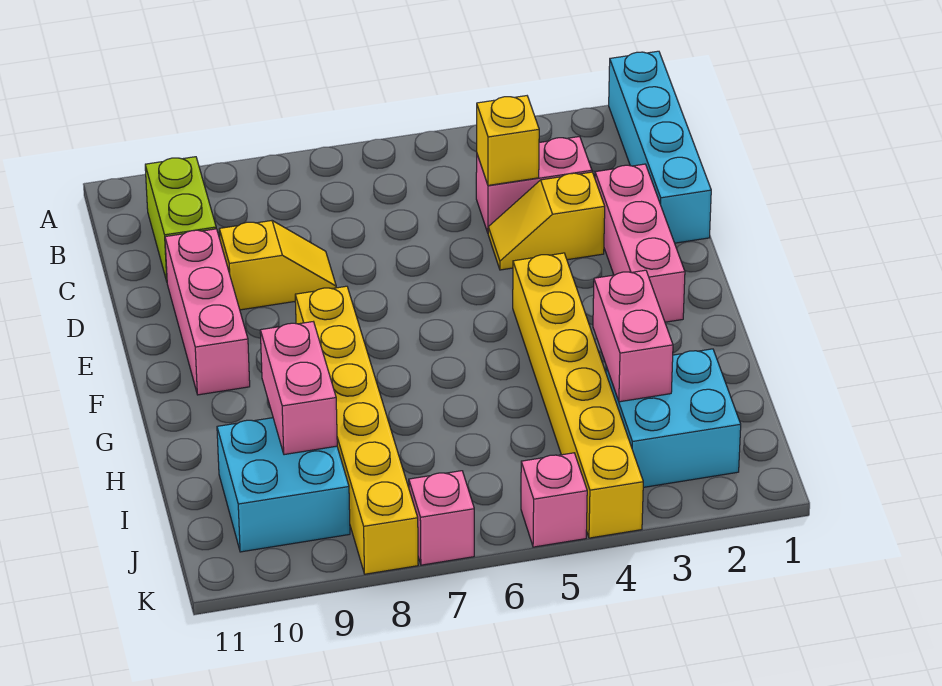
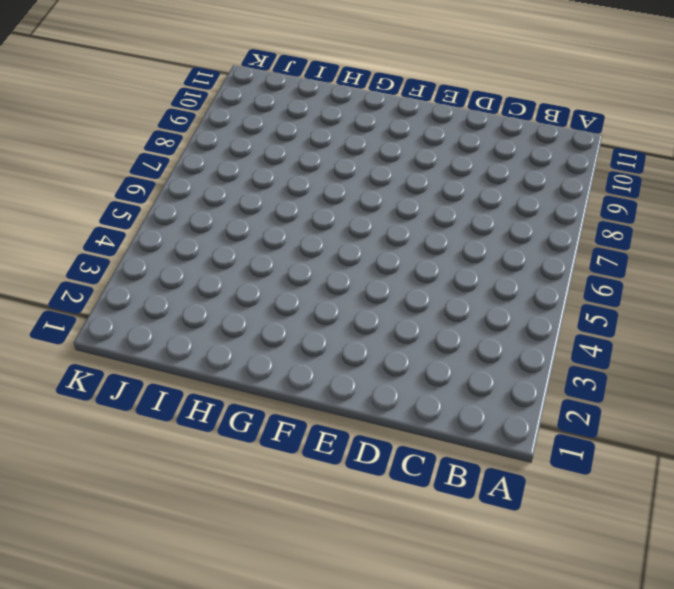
none -> cyan 1x4 brick [609,51,711,243]
none -> lime 1x2 brick [145,157,216,281]
none -> pink 1x2 brick [476,136,592,232]

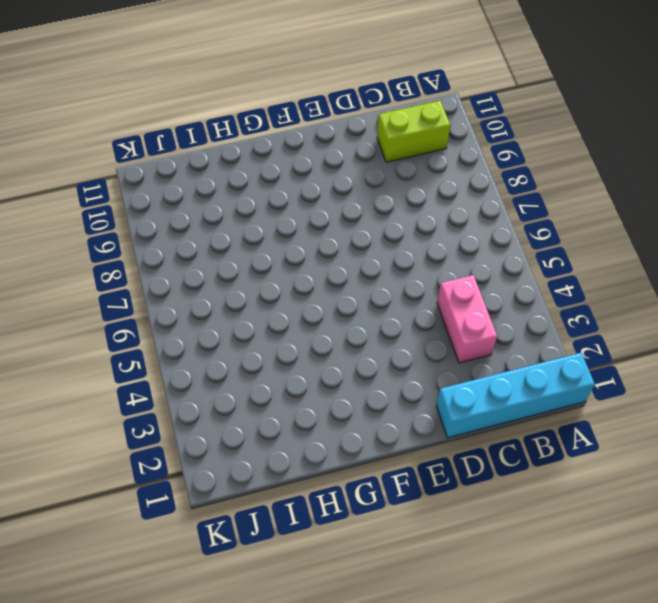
none -> pink 1x3 brick [595,164,685,322]
none -> yellow 1x2 slope [488,172,605,270]
none -> yellow 1x2 slope [219,221,336,310]

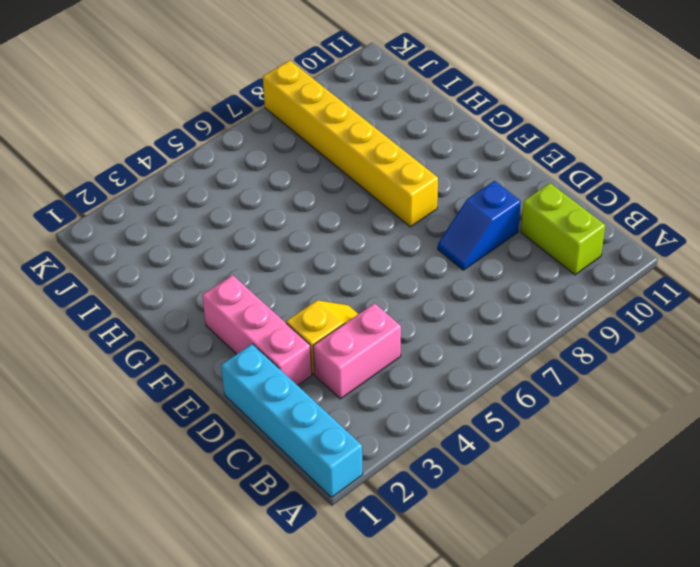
blue 1x2 slope [438,181,521,270] -> yellow 1x2 slope [219,221,336,310]
none -> pink 1x3 brick [165,229,250,395]
none -> yellow 1x6 brick [513,253,643,538]
none -> cyan 2x2 brick [606,349,741,487]

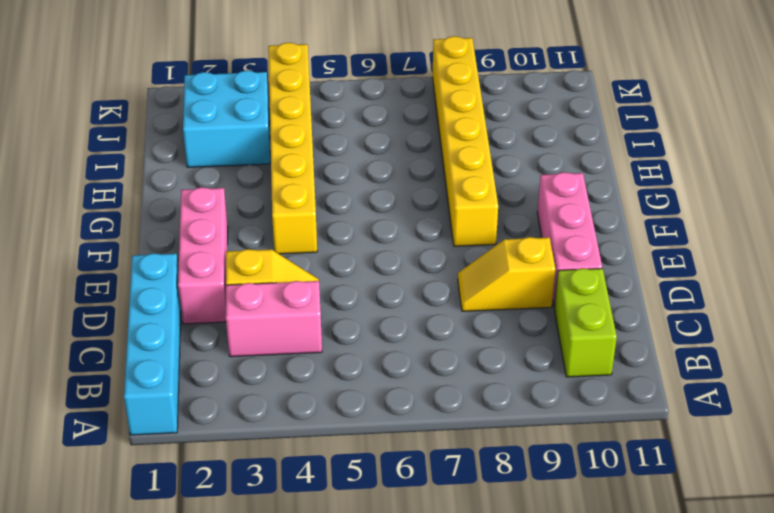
none -> cyan 2x2 brick [217,418,350,552]
none -> pink 1x1 brick [521,453,587,547]
none -> pink 1x1 brick [409,471,474,565]

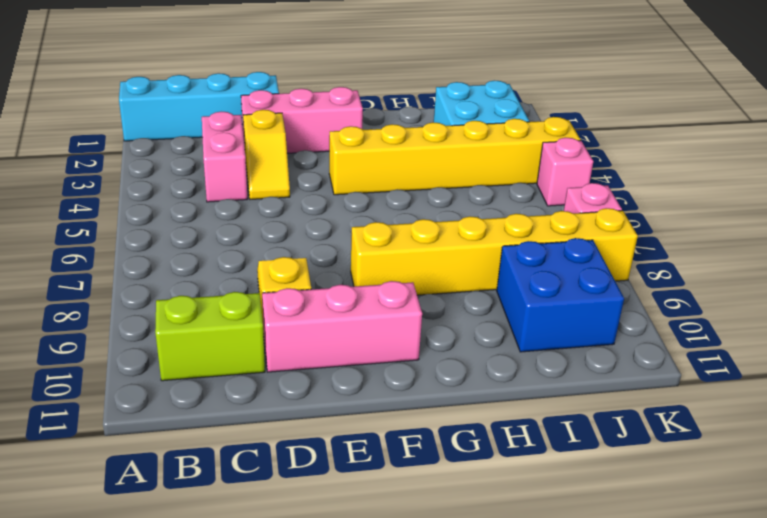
blue 2x2 brick [497,238,624,352] -> cyan 2x2 brick [217,418,350,552]
none -> yellow 1x1 brick [477,96,539,185]
none -> pink 1x2 brick [593,270,673,402]
none -> pink 1x2 brick [260,322,337,455]

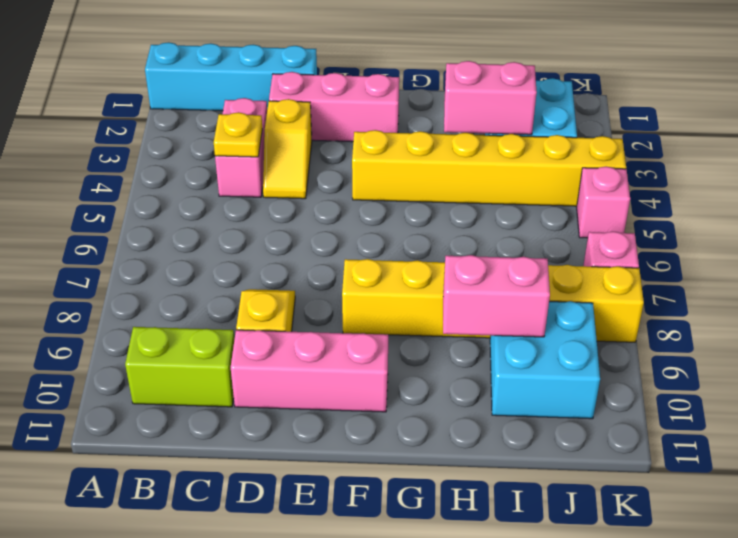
yellow 1x1 plate [214,112,262,157] -> yellow 1x1 brick [477,96,539,185]

